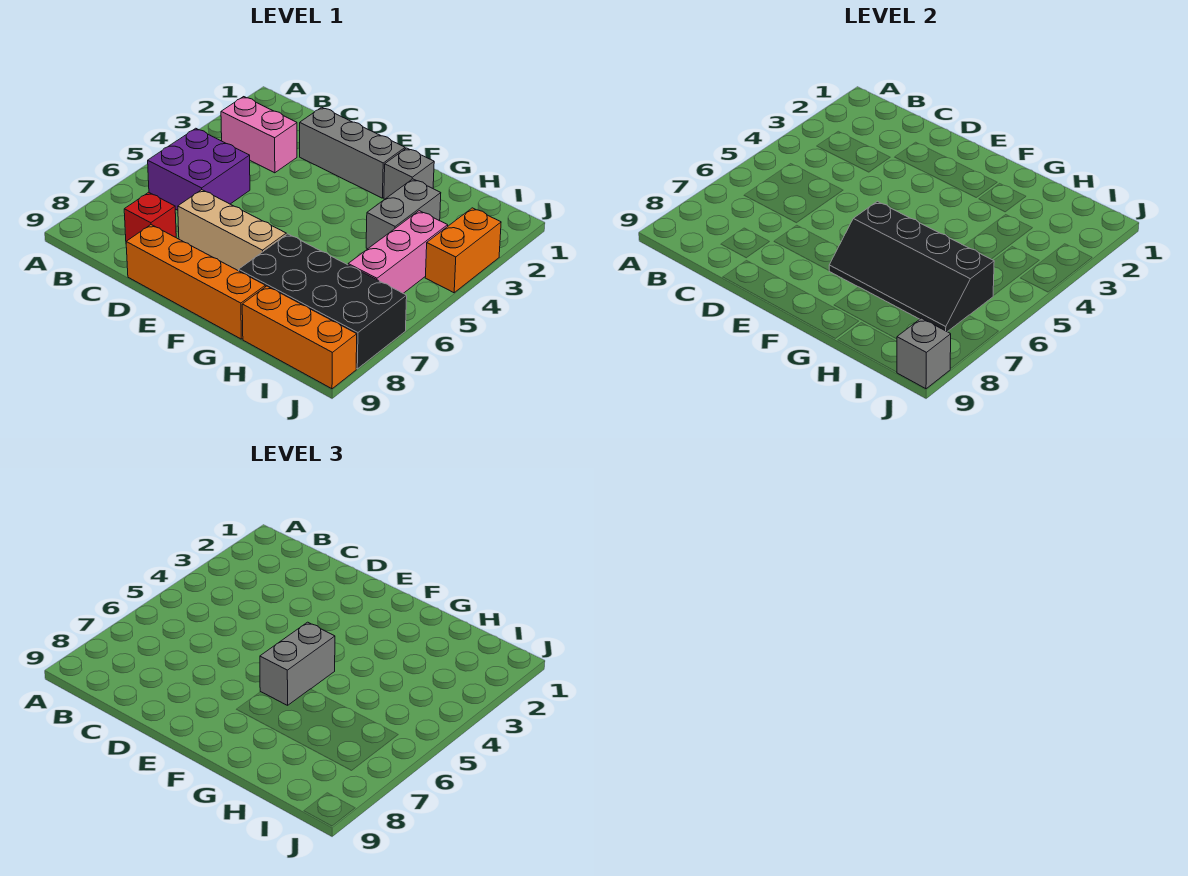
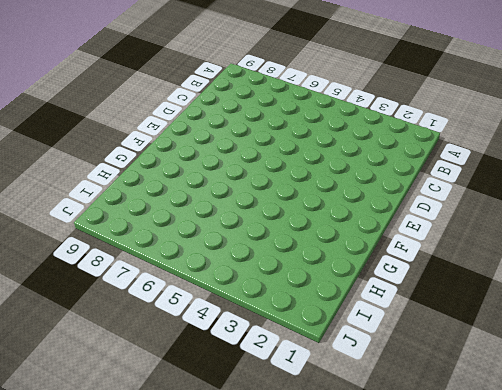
none -> pink 1x2 brick [221,97,297,173]
none -> purple 2x2 brick [148,128,250,210]
none -> red 1x1 brick [124,192,176,242]

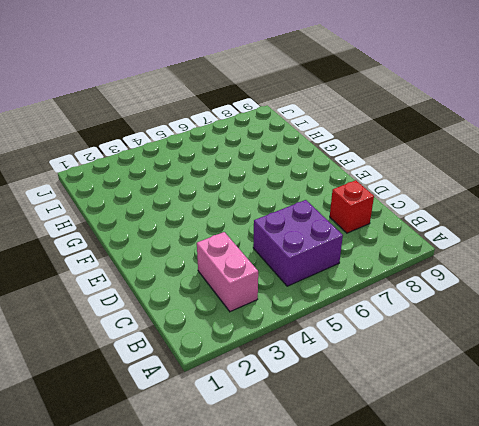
none -> grey 1x3 brick [300,107,405,198]
none -> tan 1x3 brick [178,190,286,271]
none -> orange 1x4 brick [126,225,265,339]

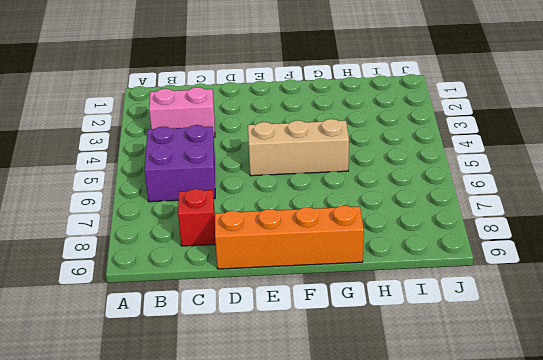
tan 1x3 brick [248,119,349,176] -> tan 1x3 brick moved to [178,190,286,271]
none -> grey 1x3 brick [300,107,405,198]
none -> grey 1x1 brick [384,148,434,199]
none -> black 2x4 brick [239,234,407,369]

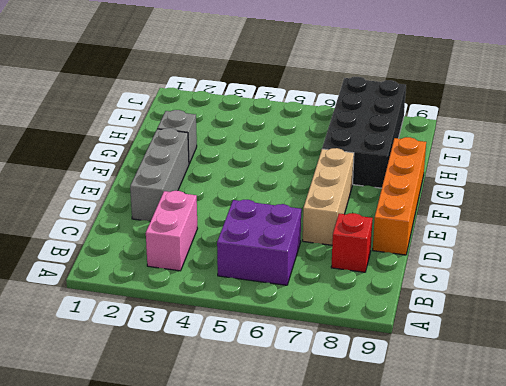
none -> grey 1x2 brick [366,179,441,249]
none -> orange 1x3 brick [242,286,357,389]
none -> pink 1x3 brick [348,211,448,293]

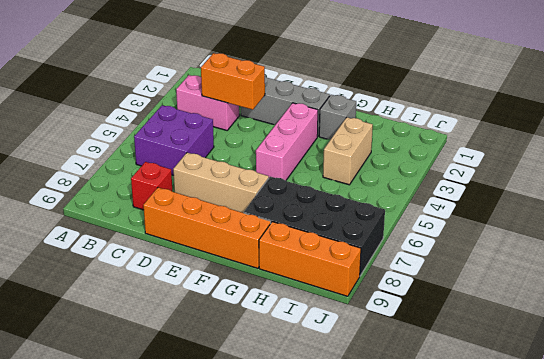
orange 1x2 brick [201,53,265,110] -> orange 1x2 brick turned to [425,208,501,293]
pink 1x3 brick [256,103,318,181] -> pink 1x3 brick moved to [348,211,448,293]
tan 1x2 brick [323,117,373,185] -> grey 1x2 brick [366,179,441,249]
none -> black 2x4 slope [829,201,994,332]
none -> grey 1x1 brick [897,318,951,389]
none -> grey 1x2 brick [260,622,335,705]

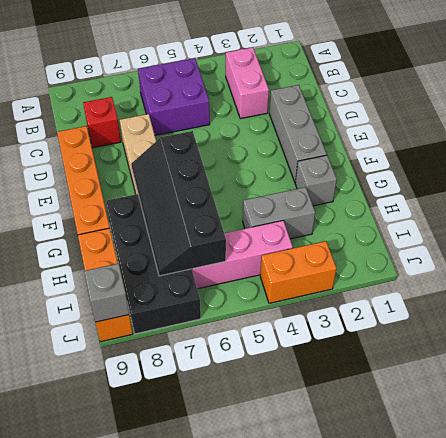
none -> grey 1x2 brick [260,622,335,705]

